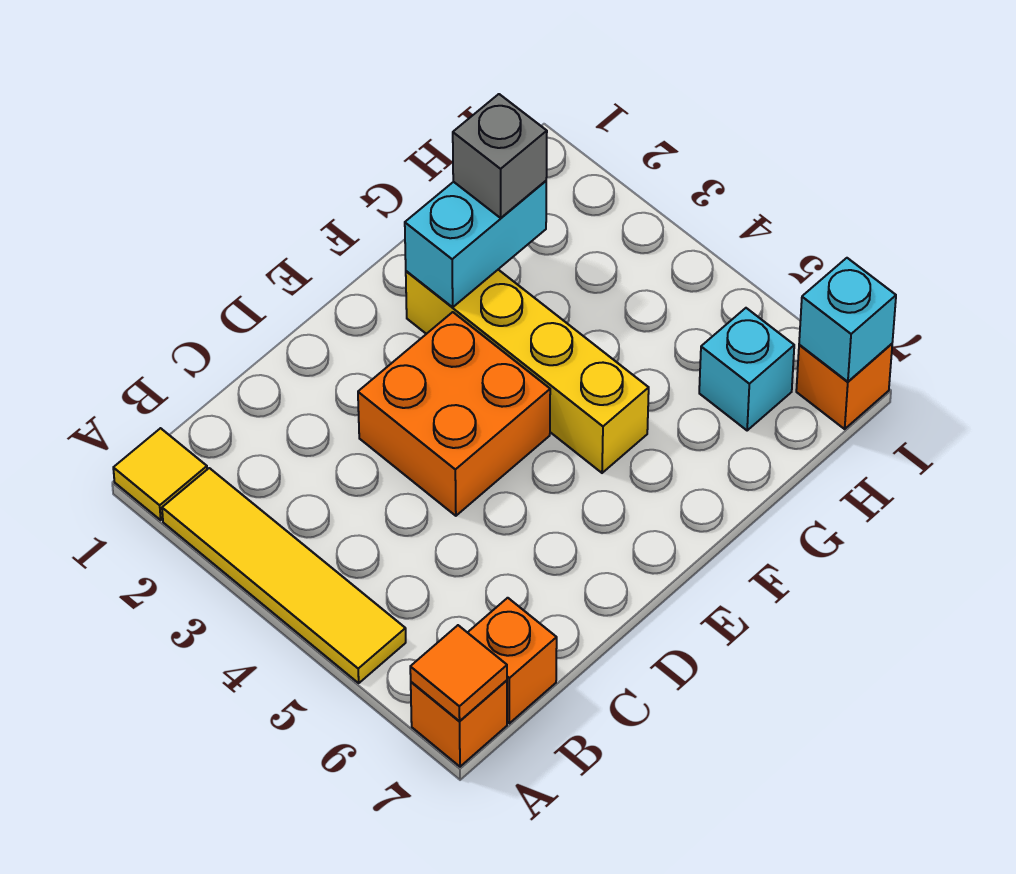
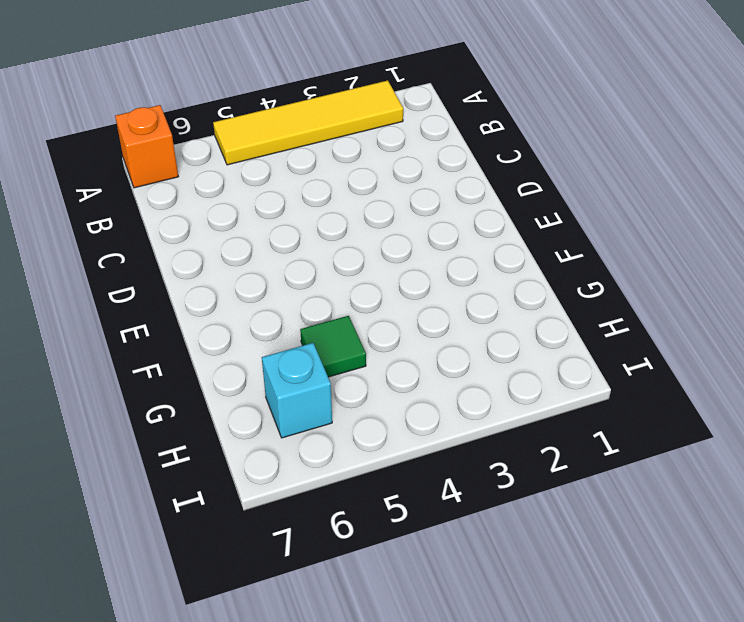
green 1x1 tile [300,316,366,377] -> none
none -> yellow 1x1 tile [113,428,207,520]
none -> orange 1x1 brick [467,598,557,723]
none -> orange 2x2 brick [358,312,550,516]

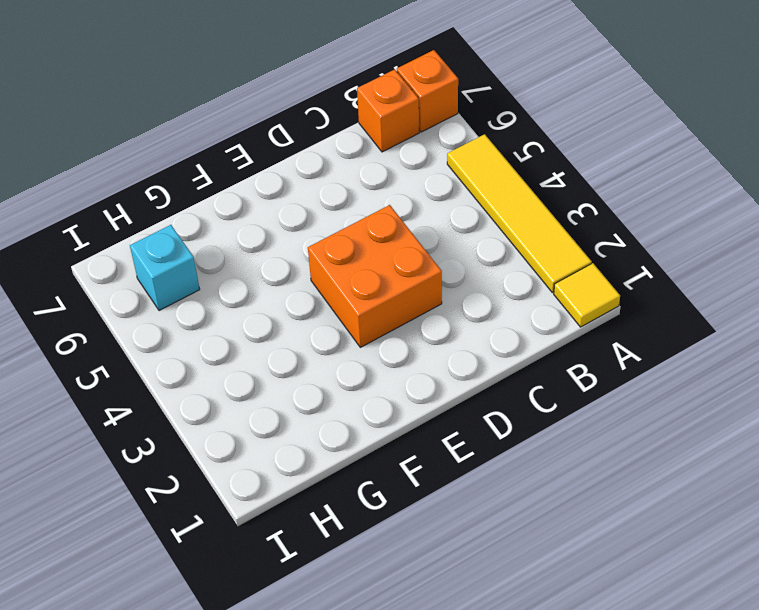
none -> yellow 1x4 brick [406,270,649,473]
none -> orange 1x1 brick [796,344,892,429]
none -> orange 1x1 tile [410,625,507,721]

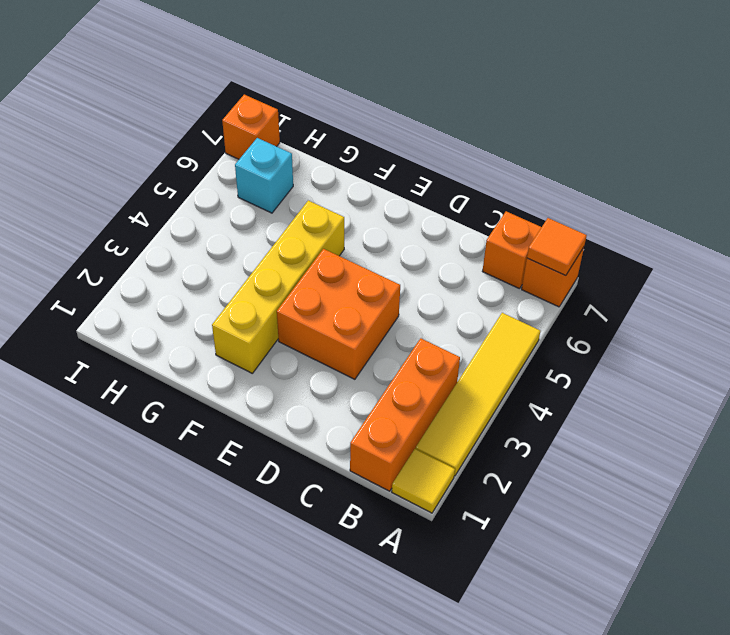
orange 1x3 brick [350,338,460,491] -> none
none -> cyan 1x2 brick [405,181,546,307]
none -> cyan 1x1 brick [799,258,896,382]
none -> grey 1x1 brick [453,94,547,218]

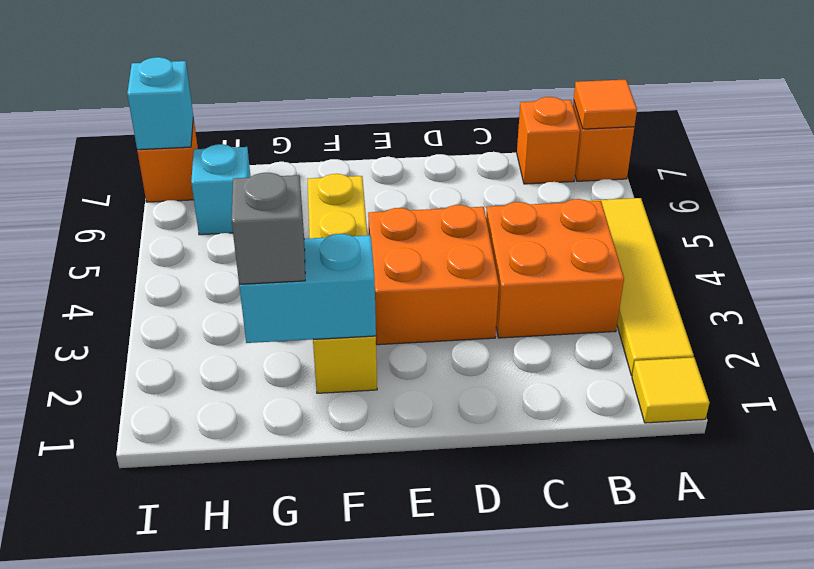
orange 2x2 brick [486,199,624,338] -> none

